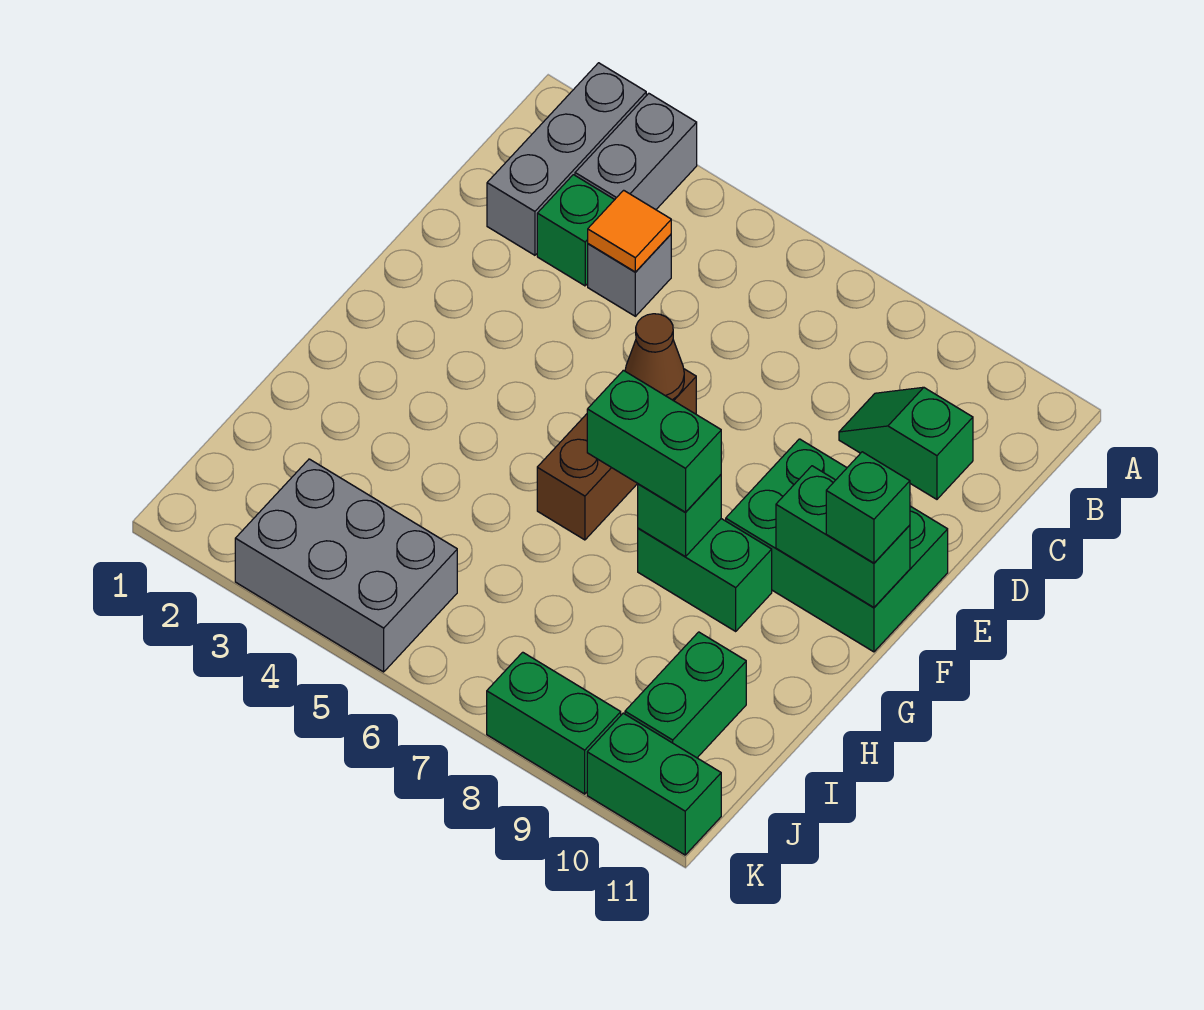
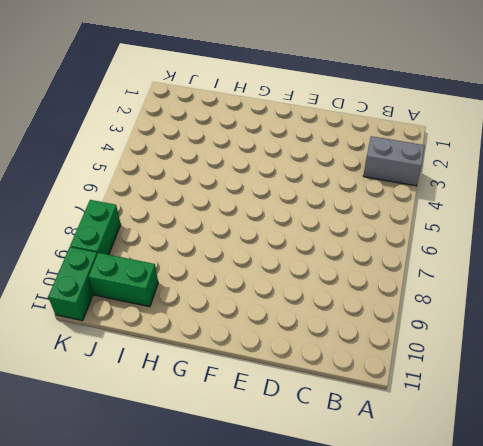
none -> grey 1x3 brick [487,63,646,255]
none -> green 1x1 brick [537,175,615,286]
none -> grey 1x1 brick [588,235,671,316]

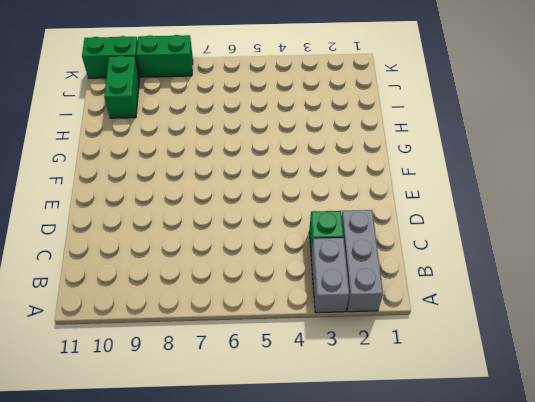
none -> grey 1x1 brick [588,235,671,316]
none -> green 1x2 slope [839,387,973,499]
none -> brown 1x3 brick [537,369,696,540]

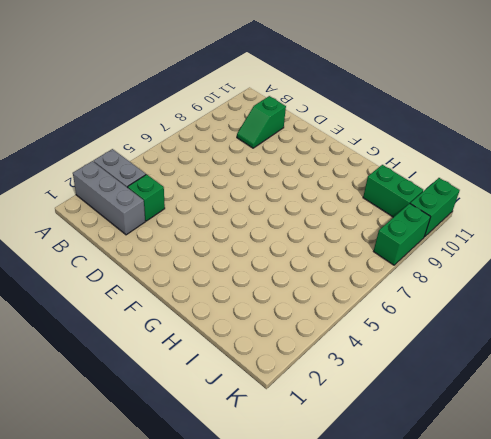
none -> grey 1x1 brick [588,235,671,316]
none -> brown 1x3 brick [537,369,696,540]
none -> green 2x3 brick [726,439,948,652]

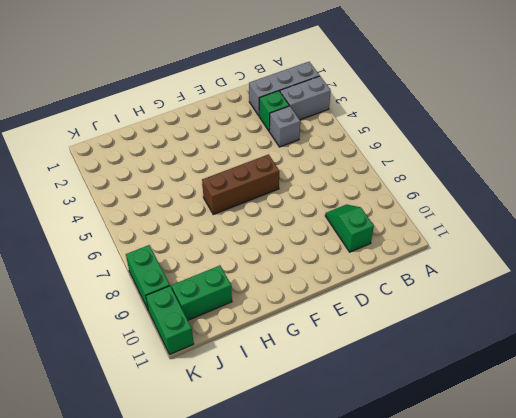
none -> green 2x3 brick [726,439,948,652]
none -> green 1x2 brick [638,519,772,631]
none -> grey 2x3 brick [235,459,457,672]

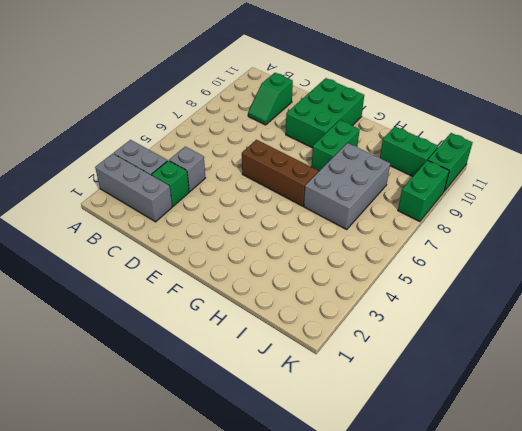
grey 2x3 brick [304,143,390,229] -> grey 2x3 brick moved to [235,459,457,672]
none -> orange 1x1 tile [588,190,671,272]
none -> brown 1x1 cone [625,314,684,400]
none -> green 1x2 brick [776,466,910,607]

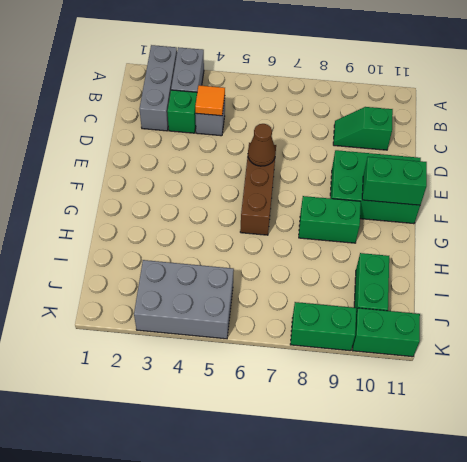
none -> green 1x1 brick [638,475,721,557]
none -> green 1x1 brick [826,452,910,563]
none -> green 1x2 brick [587,370,721,512]

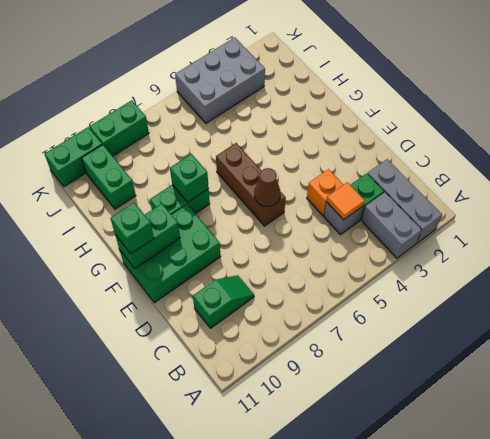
orange 1x1 brick [307,169,343,216] -> none
none -> green 1x2 brick [587,370,721,512]

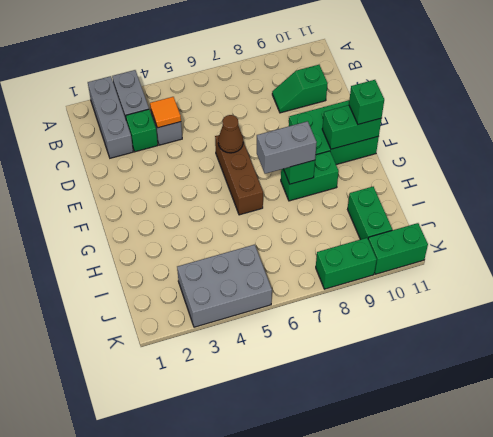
grey 1x2 brick [257,121,317,174] -> green 1x2 brick [587,370,721,512]

